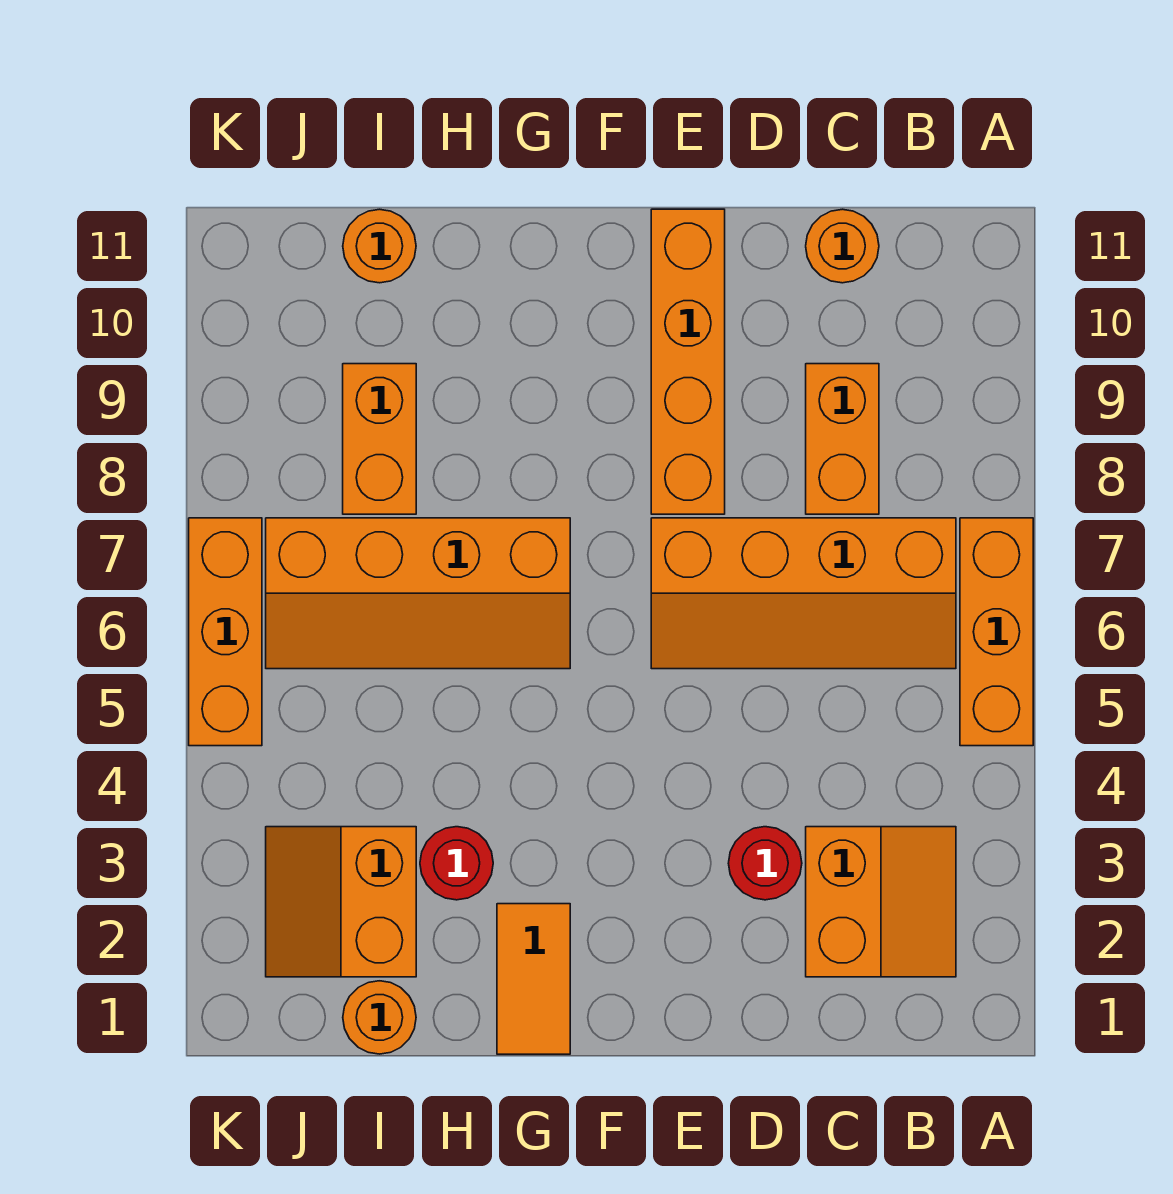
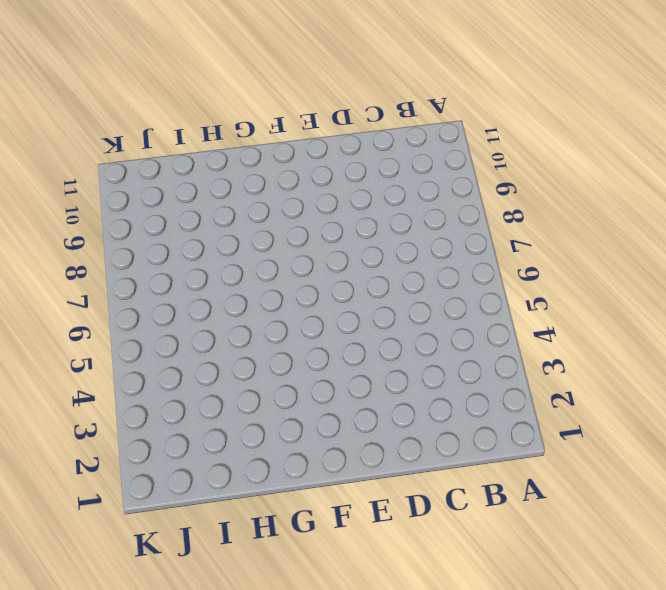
none -> orange 1x3 brick [960,518,1033,746]
none -> orange 2x2 slope [806,827,956,977]
none -> orange 2x4 slope [651,518,956,669]

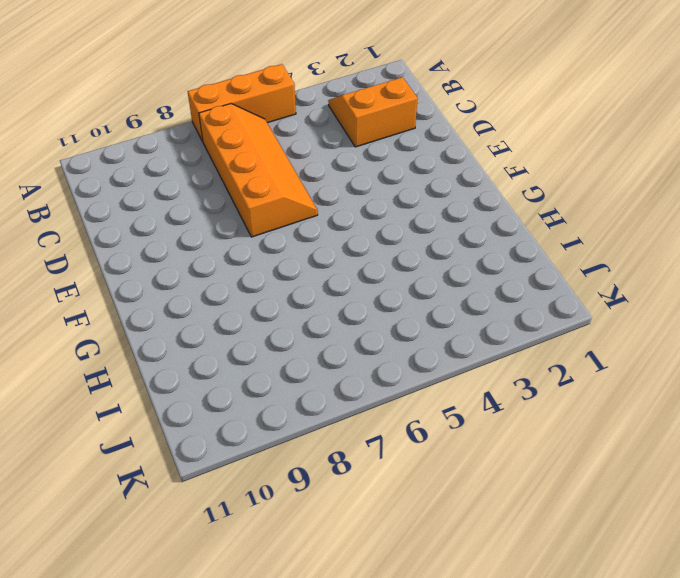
none -> orange 1x2 brick [806,364,879,514]
none -> orange 1x1 round brick [806,209,879,283]
none -> red 1x1 round brick [728,827,802,900]

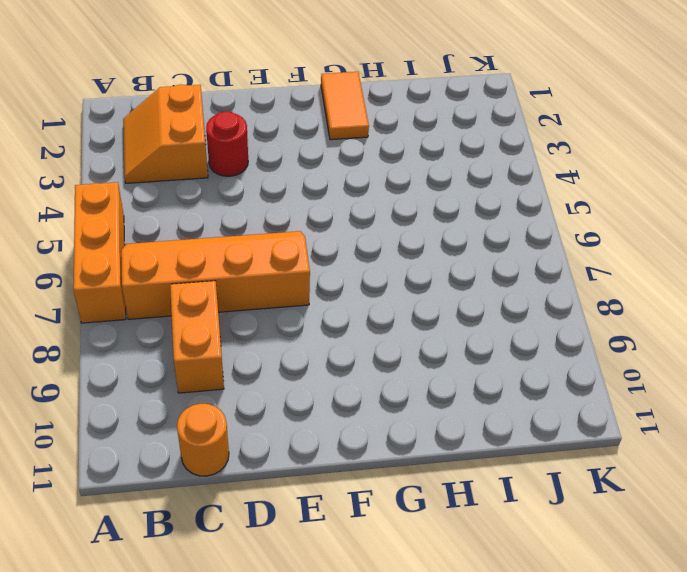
none -> orange 1x4 brick [651,209,725,514]
none -> orange 2x4 slope [266,518,570,669]
none -> red 1x1 round brick [420,827,493,900]

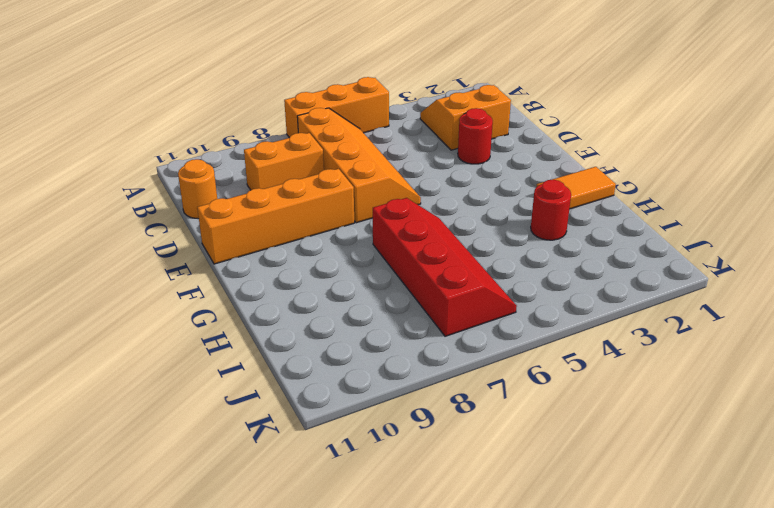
red 2x4 slope [373,198,517,336] -> orange 2x4 slope [266,518,570,669]
none -> orange 1x1 round brick [343,981,416,1054]
none -> orange 2x2 slope [266,827,416,977]
none -> orange 1x2 brick [343,364,416,514]

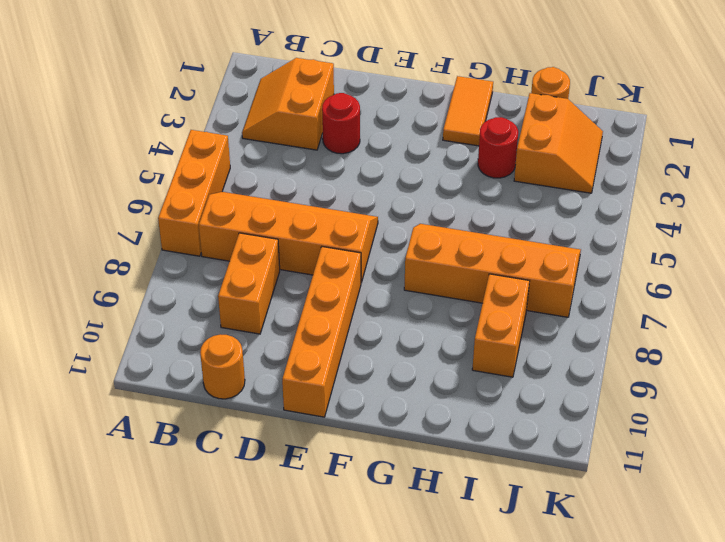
none -> orange 1x1 round brick [343,209,416,283]
none -> orange 1x3 brick [189,518,262,746]

